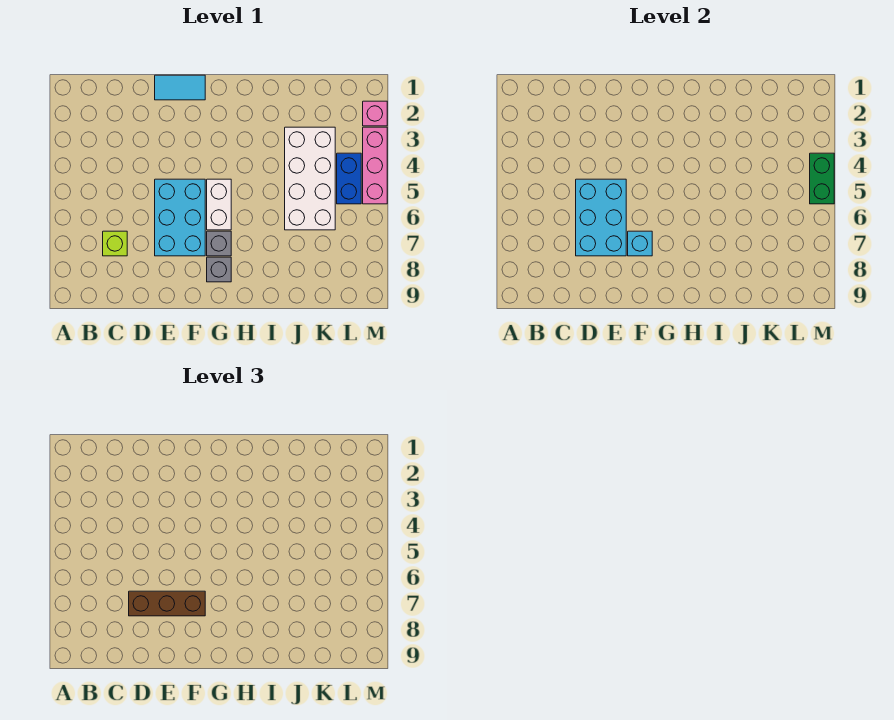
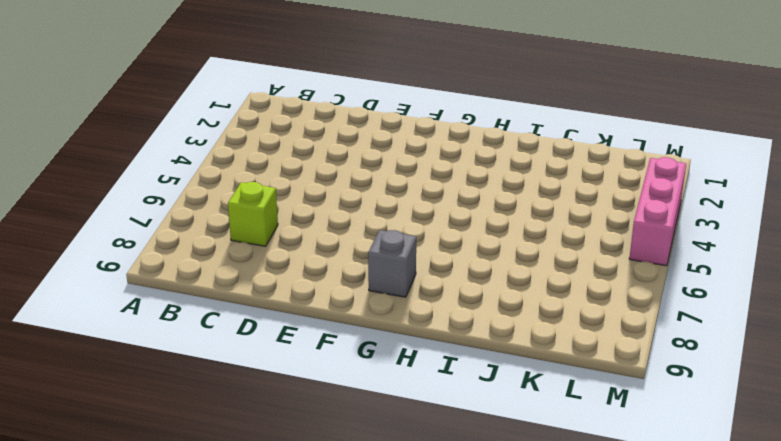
none -> cyan 1x2 tile [155,75,205,100]
none -> cyan 2x3 brick [155,179,205,256]
none -> white 1x2 brick [207,179,231,230]

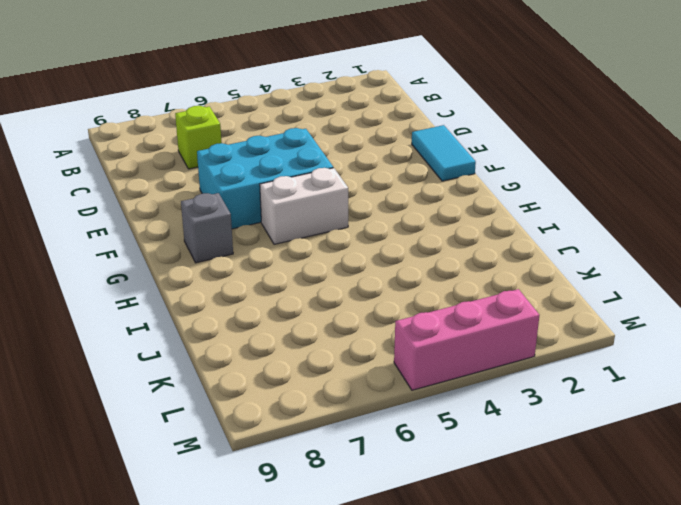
none -> grey 1x1 brick [207,231,231,256]
none -> white 2x4 brick [285,127,335,230]
none -> blue 1x2 brick [337,153,361,204]

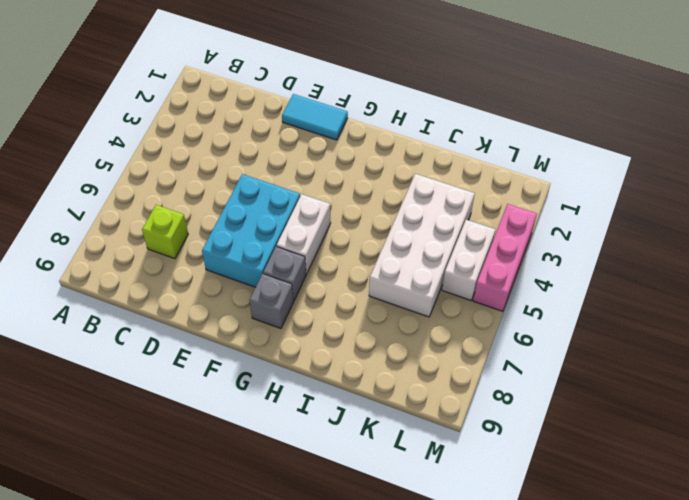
white 1x2 brick [442,220,496,300] -> blue 1x2 brick [337,153,361,204]
none -> pink 1x1 brick [363,101,387,126]
none -> cyan 2x3 brick [576,179,626,256]
none -> cyan 1x1 brick [628,231,652,256]

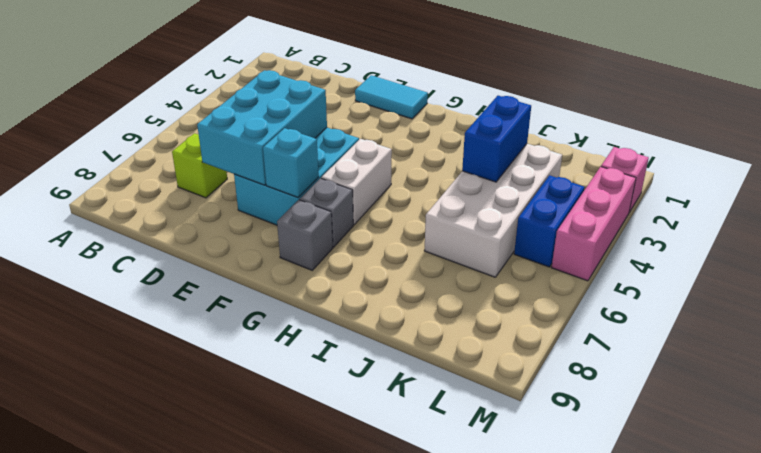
blue 1x2 brick [462,96,531,182] -> none
none -> green 1x2 brick [810,153,834,204]
none -> brown 1x3 brick [129,591,205,616]

